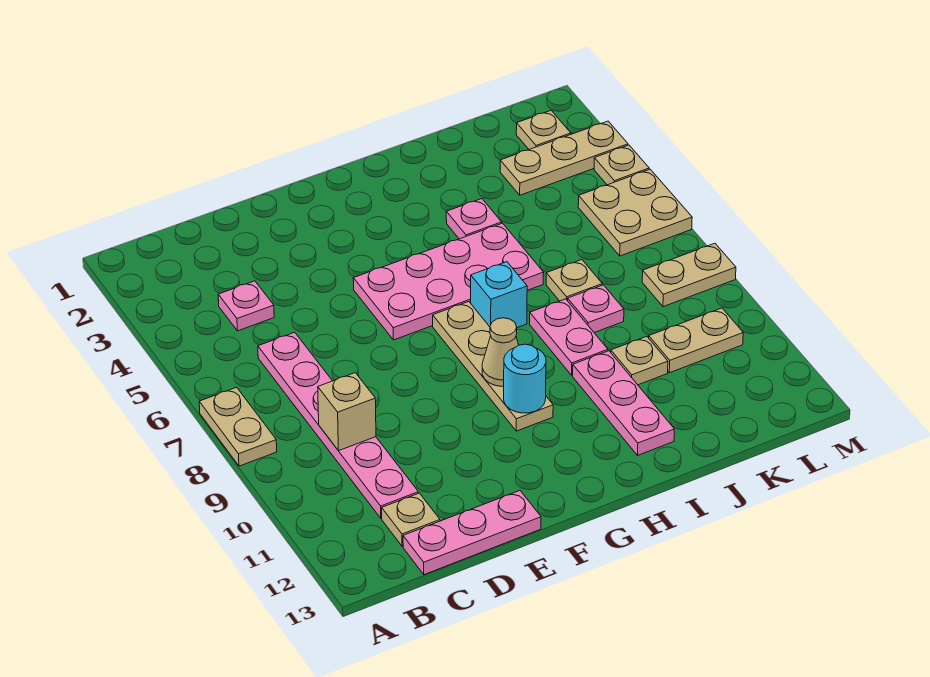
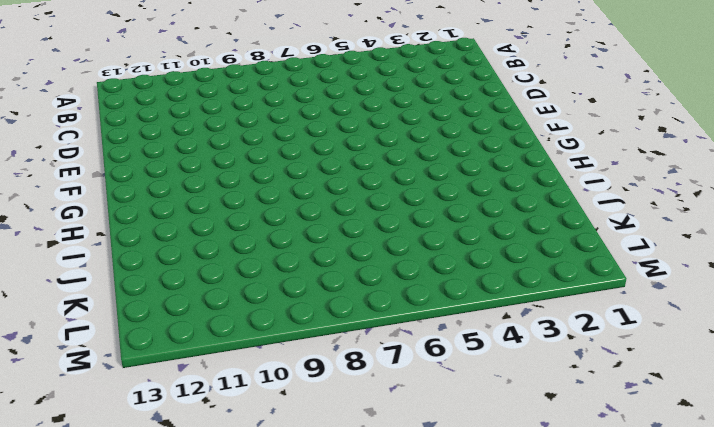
none -> tan 1x2 plate [199,387,277,466]
none -> pink 1x1 plate [218,281,274,331]
none -> pink 1x6 plate [258,332,418,518]

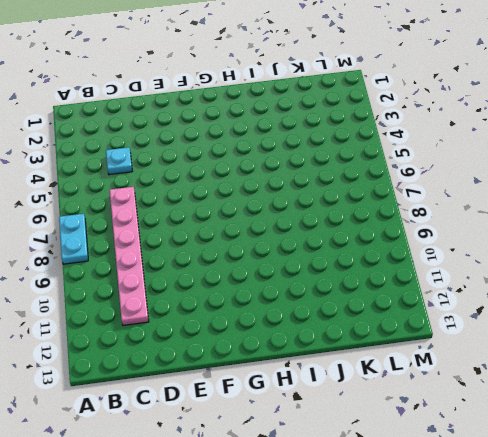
cyan 1x2 plate [59,214,88,264] -> tan 1x2 plate [199,387,277,466]
cyan 1x1 plate [106,147,132,175] -> pink 1x1 plate [218,281,274,331]
none -> tan 1x1 plate [382,493,440,546]
none -> pink 1x3 plate [403,491,541,575]
none -> pink 2x4 plate [353,223,544,340]

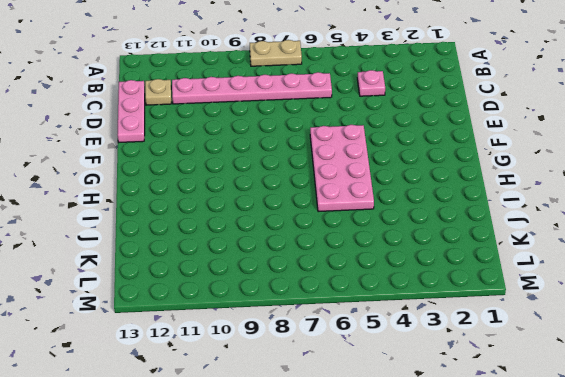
none -> tan 1x4 plate [433,302,553,431]
none -> cyan 1x1 brick [471,262,527,328]
none -> pink 1x1 plate [446,199,502,239]

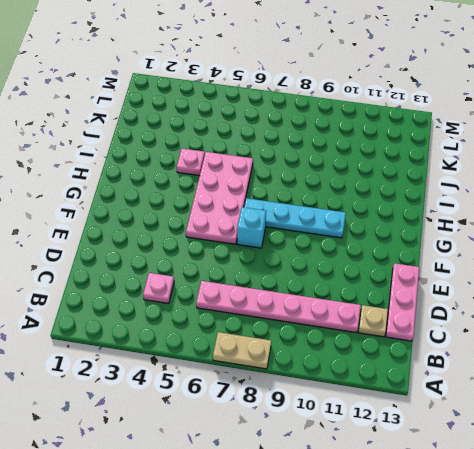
cyan 1x1 brick [237,207,266,248] -> cyan 1x1 brick moved to [471,262,527,328]
cyan 1x4 plate [244,198,346,238] -> tan 1x4 plate [433,302,553,431]
none -> pink 1x2 plate [530,299,608,375]
none -> pink 1x3 plate [573,351,675,455]
none -> tan 1x1 plate [546,260,602,301]

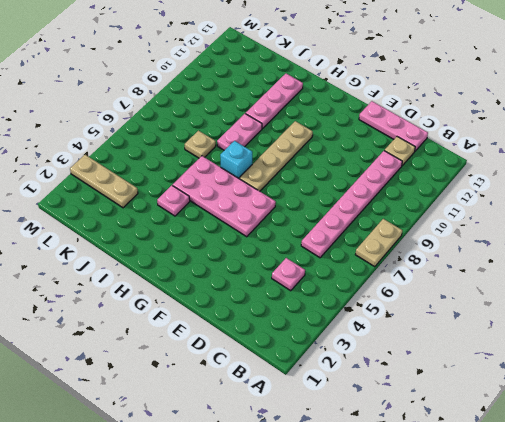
none -> pink 1x1 plate [568,285,624,333]
none -> tan 1x1 plate [611,336,668,385]
none -> tan 1x2 plate [649,308,743,373]

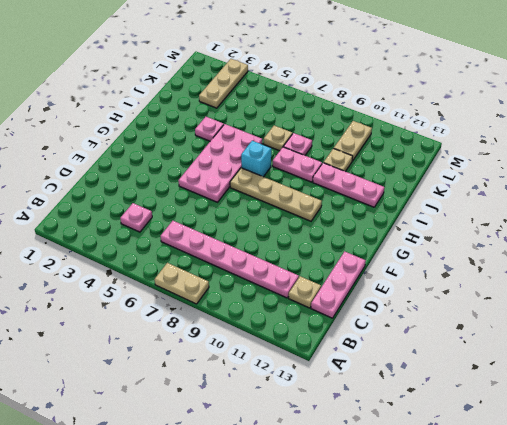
none -> tan 1x1 plate [516,111,571,149]
none -> tan 2x2 plate [578,169,692,256]
none -> tan 1x2 plate [642,243,736,307]

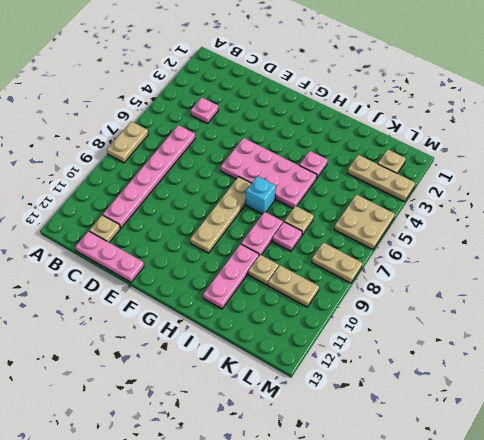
none -> tan 1x1 plate [594,145,649,185]
none -> tan 1x1 brick [318,373,376,451]
none -> tan 1x1 cone [482,318,518,386]

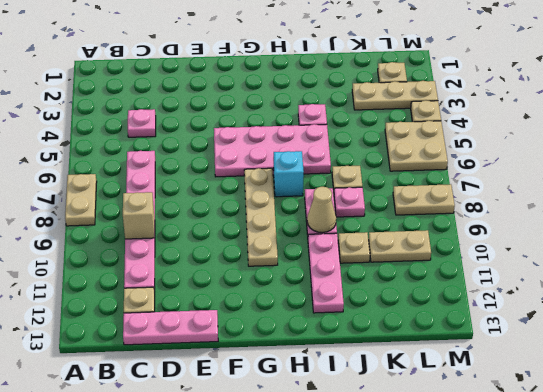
tan 1x1 cone [307,187,336,233] -> tan 1x1 cone moved to [482,318,518,386]
none -> cyan 1x1 round brick [504,344,546,413]

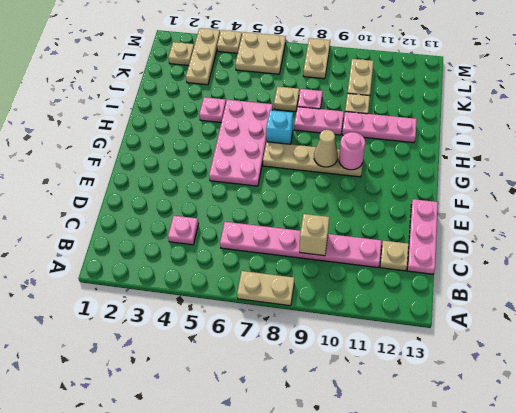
pink 1x1 round brick [339,132,365,170] -> cyan 1x1 round brick [504,344,546,413]

